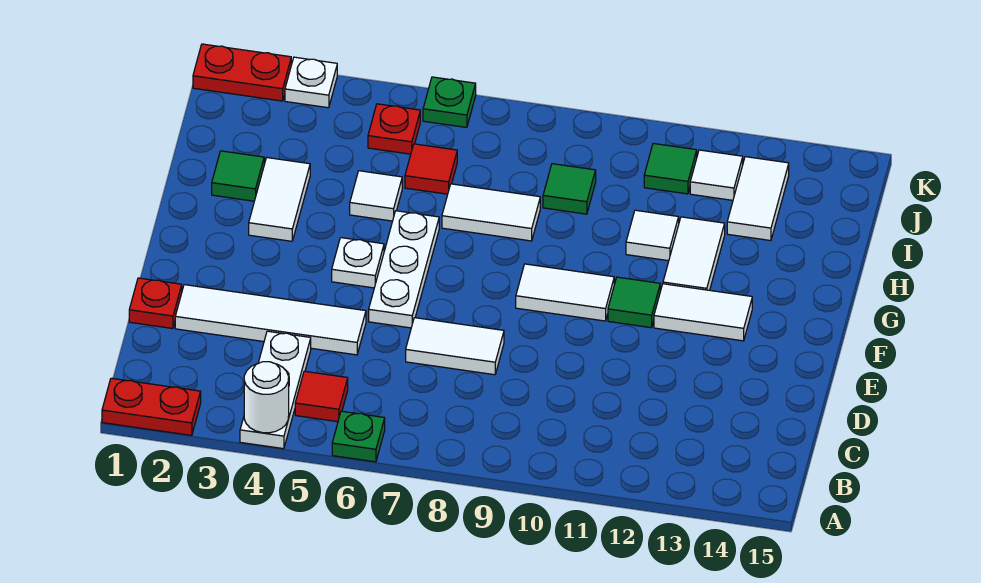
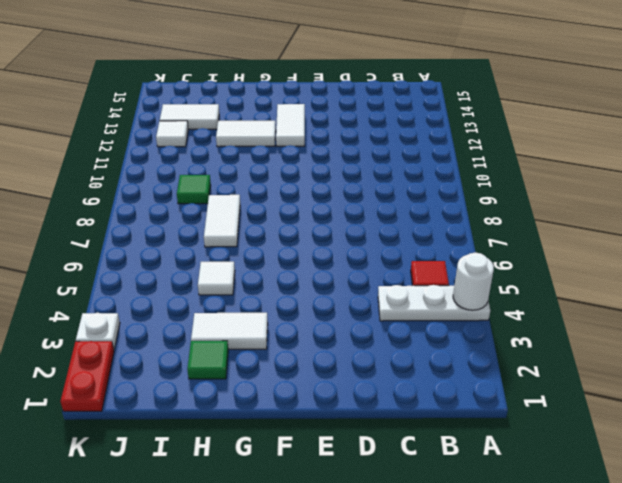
none -> red 1x2 plate [102,378,201,435]
none -> green 1x1 plate [332,411,385,462]
none -> red 1x1 plate [129,278,182,329]

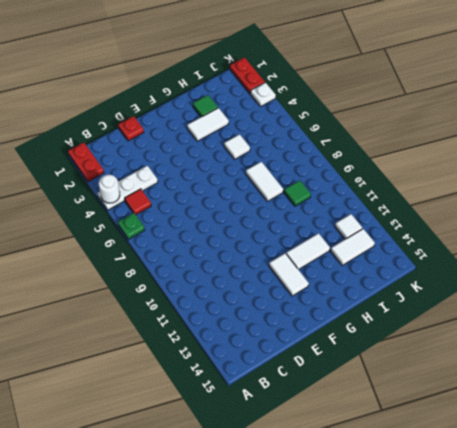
none -> white 1x4 tile [175,285,366,355]
none -> white 1x2 tile [406,318,504,375]
none -> white 1x3 plate [369,211,439,328]

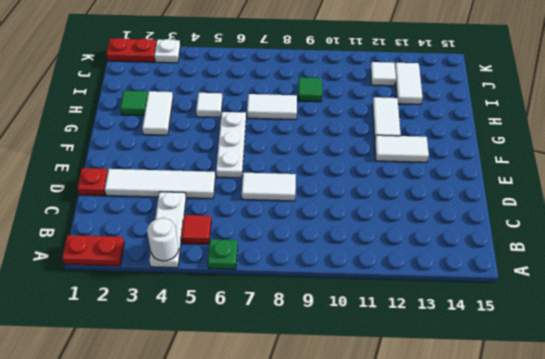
none -> white 1x1 plate [332,238,384,288]
none -> white 1x2 tile [516,264,614,321]
none -> green 1x1 tile [608,277,660,328]

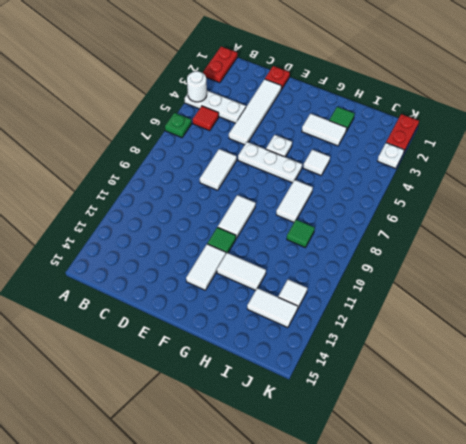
none -> white 1x1 tile [626,210,679,261]
none -> red 1x1 tile [405,144,457,194]
none -> red 1x1 plate [368,104,420,154]

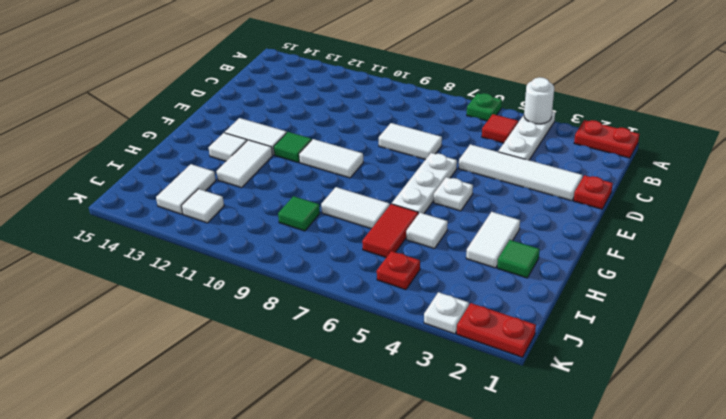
white 1x1 tile [208,133,247,161] -> white 1x1 tile moved to [626,210,679,261]
red 1x2 tile [362,204,418,257] -> red 1x1 tile [405,144,457,194]
none -> green 1x1 tile [644,143,697,194]
none -> green 1x1 plate [423,77,476,128]

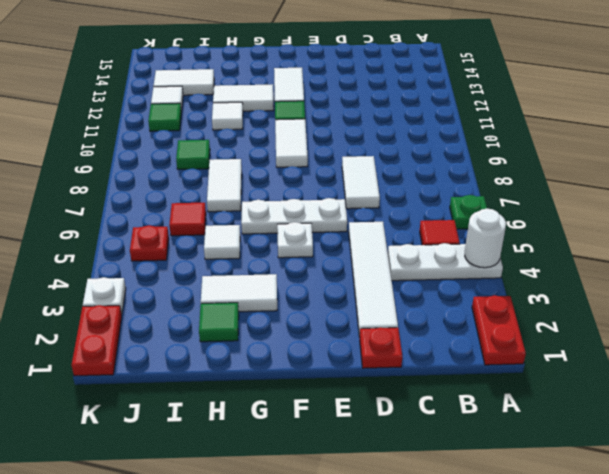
none -> green 1x1 plate [423,77,476,128]

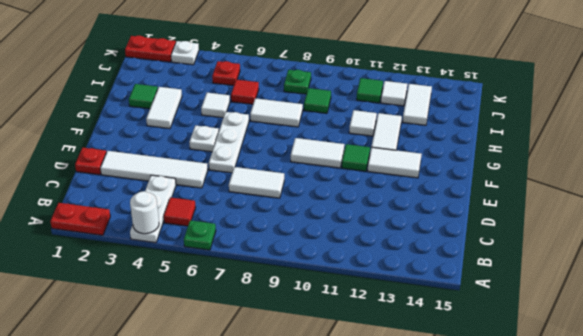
green 1x1 plate [284,70,311,94] -> green 1x1 plate moved to [423,77,476,128]

